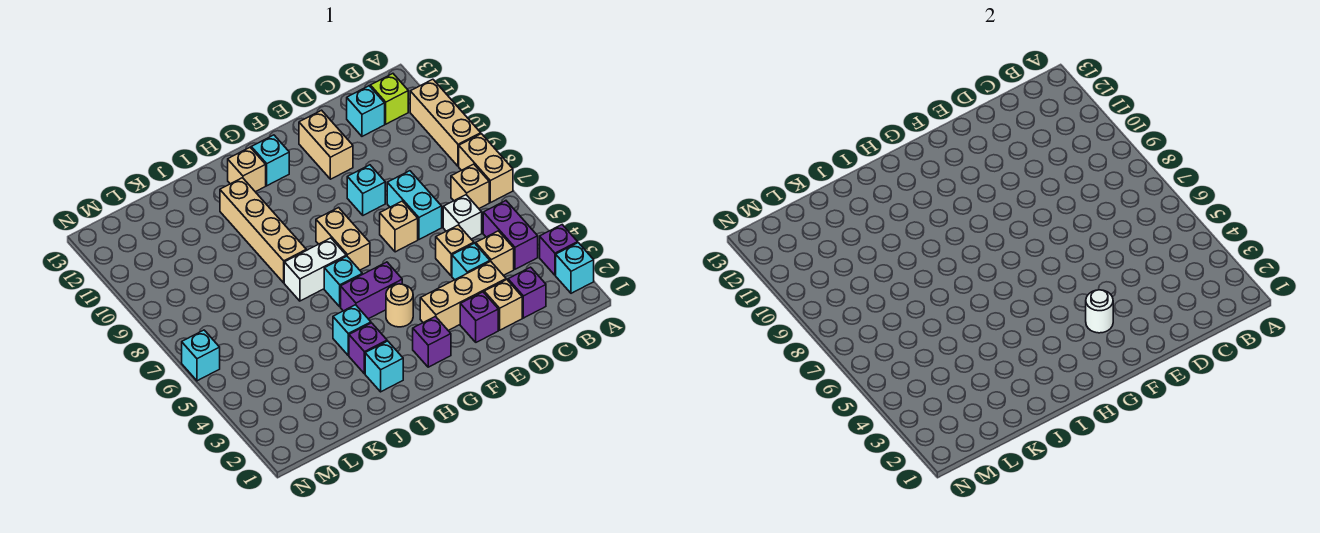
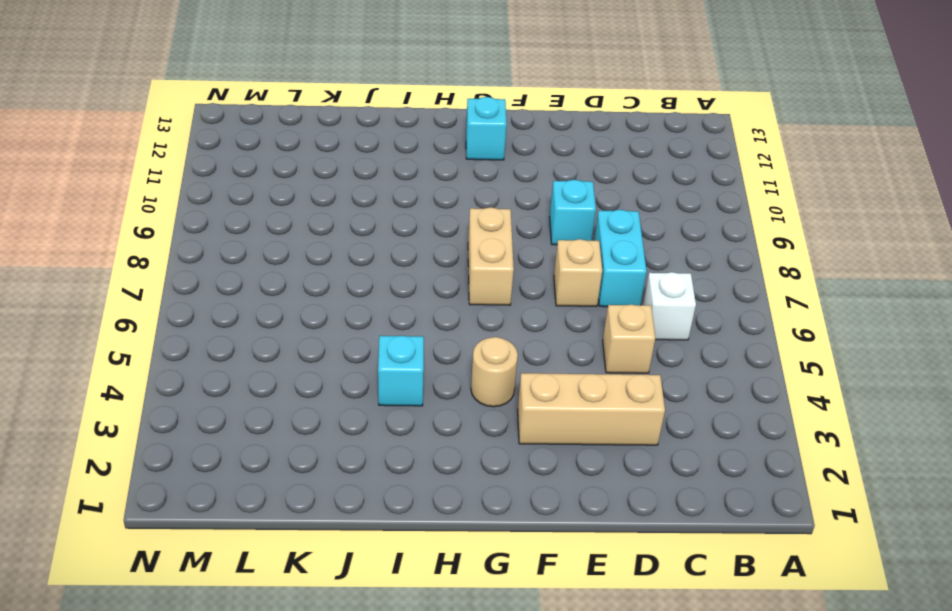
none -> cyan 1x1 brick [556,243,594,293]
none -> purple 1x1 brick [540,225,578,275]
none -> tan 1x2 brick [459,134,513,203]
none -> tan 1x3 brick [410,79,481,166]

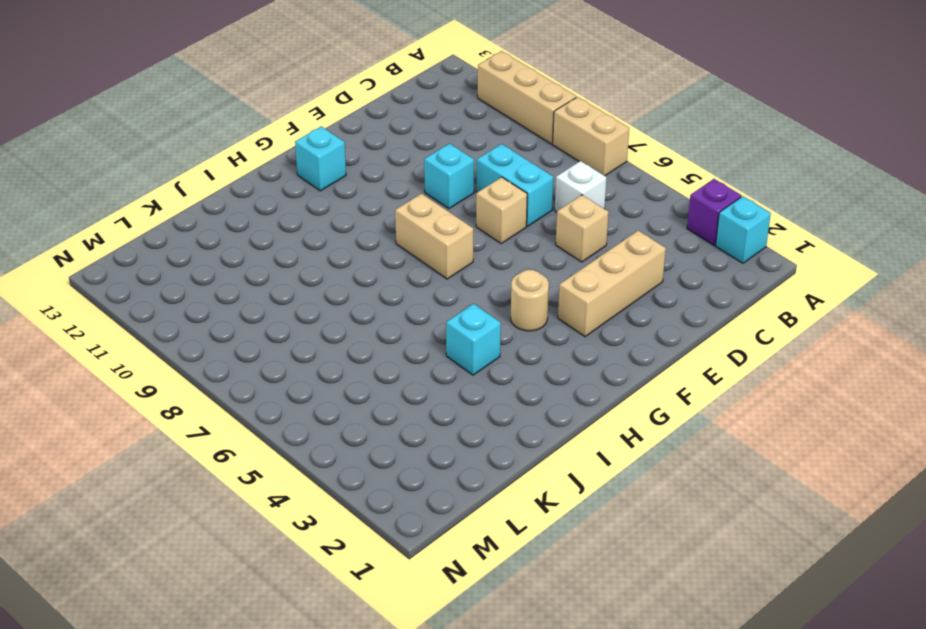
none -> purple 1x2 brick [483,201,538,269]
none -> tan 1x1 brick [451,164,489,208]
none -> lime 1x1 brick [370,74,408,124]
none -> purple 1x1 brick [508,267,546,318]

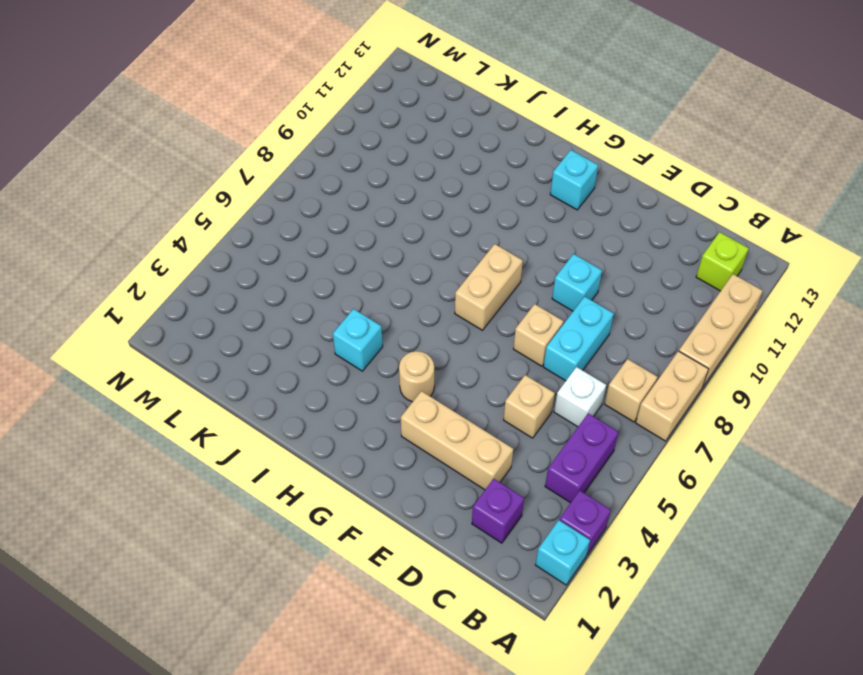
none -> tan 1x1 brick [476,231,514,276]
none -> cyan 1x1 brick [347,86,385,136]
none -> tan 1x1 brick [484,280,522,330]
none -> cyan 1x1 brick [452,243,490,280]

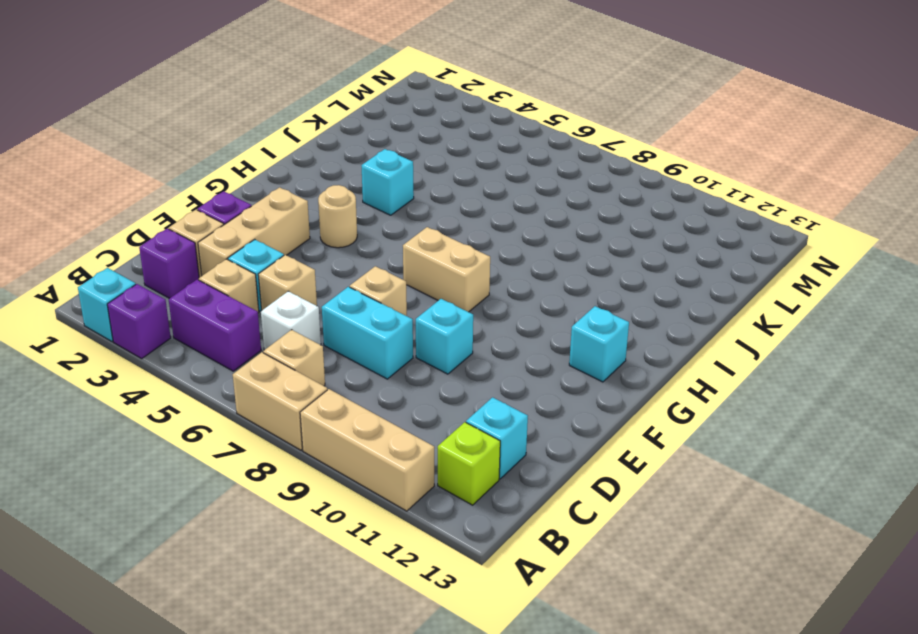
none -> tan 1x2 brick [299,110,353,179]
none -> purple 1x1 brick [413,316,451,367]
none -> purple 1x2 brick [341,262,402,319]
none -> cyan 1x1 brick [324,256,362,307]

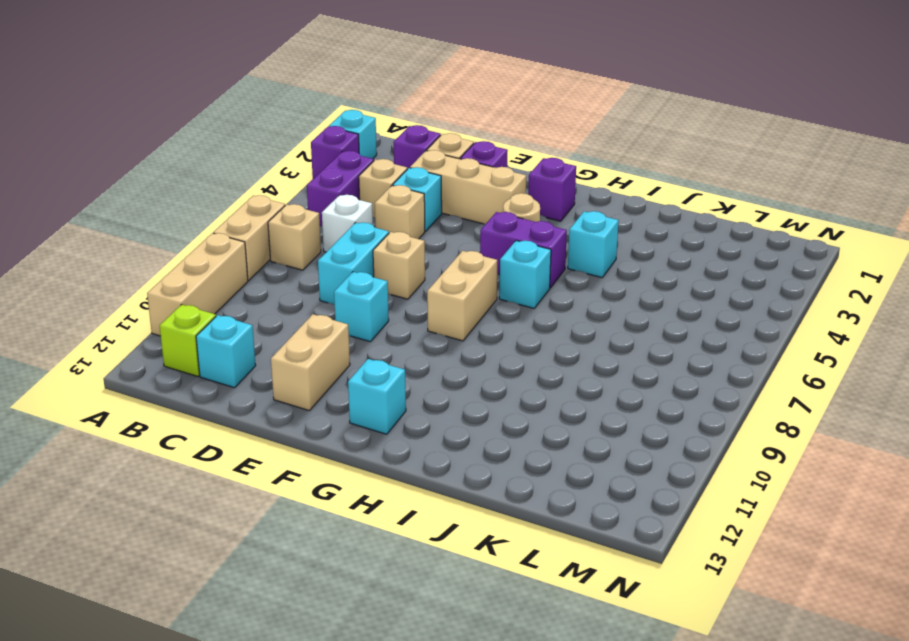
none -> white 1x2 brick [284,238,346,301]
none -> tan 1x1 brick [228,148,266,192]
none -> cyan 1x1 brick [365,341,403,392]
none -> purple 1x1 brick [349,323,387,374]

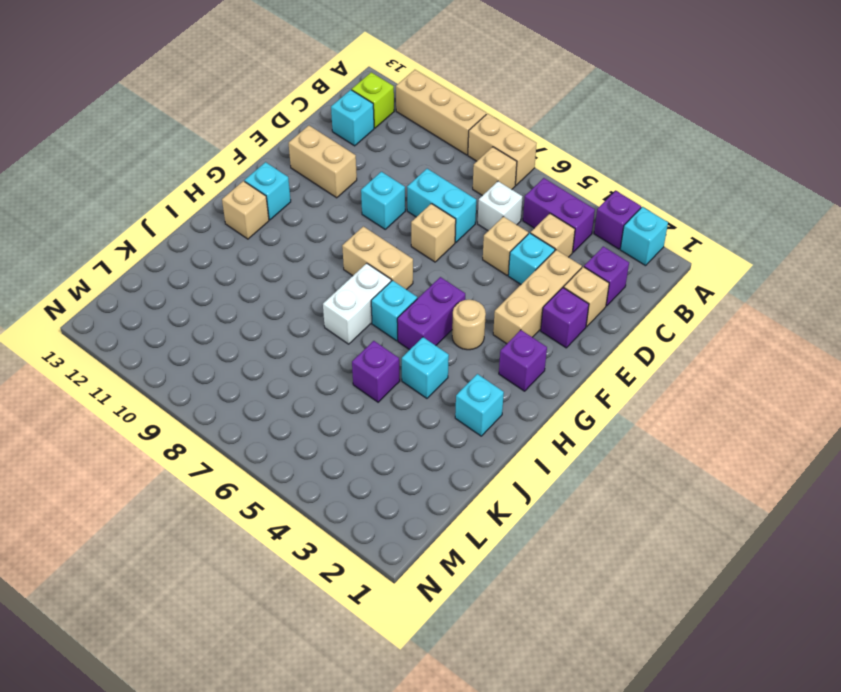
purple 1x1 brick [352,341,400,402] -> purple 1x1 brick moved to [349,323,387,374]
none -> tan 1x4 brick [220,178,306,283]
none -> cyan 1x1 brick [182,330,220,381]
none -> white 1x1 round brick [1086,290,1113,333]

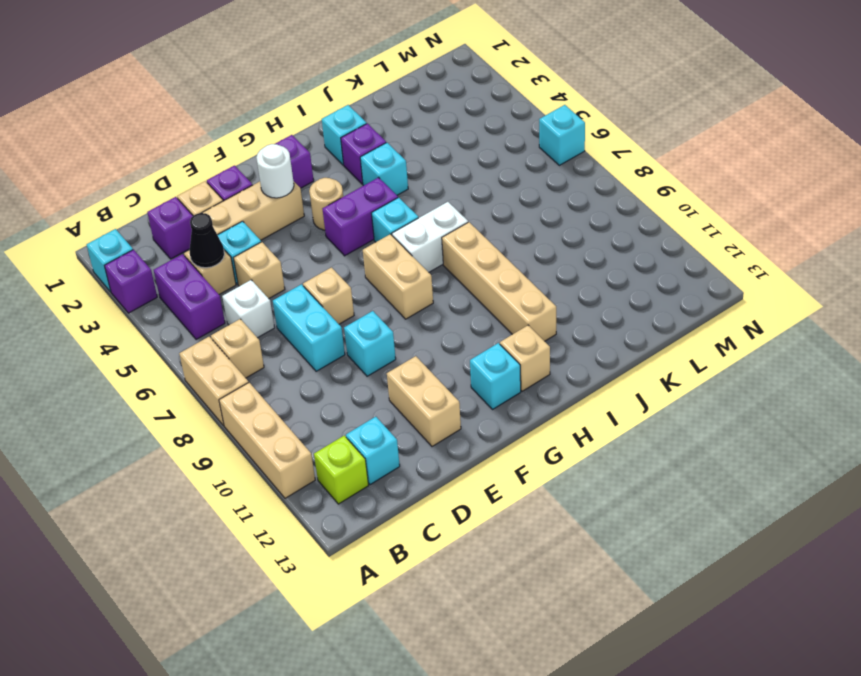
black 1x1 cone [189,213,224,268] -> none

